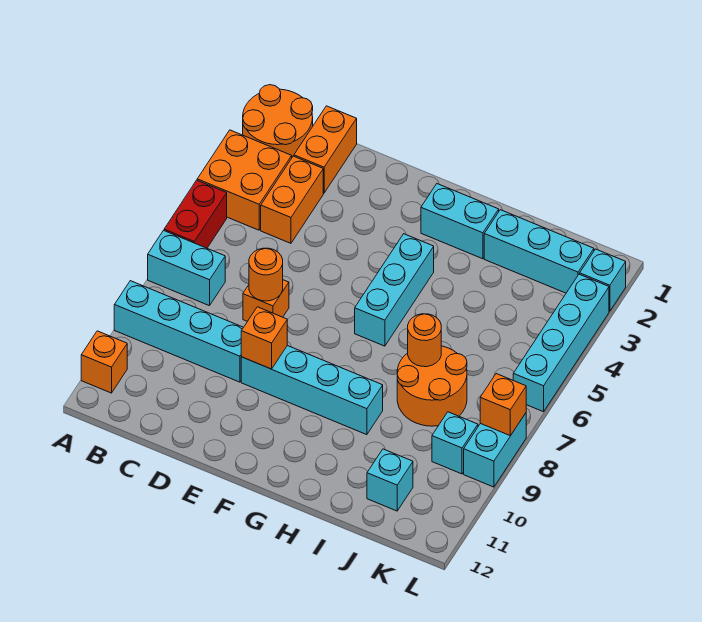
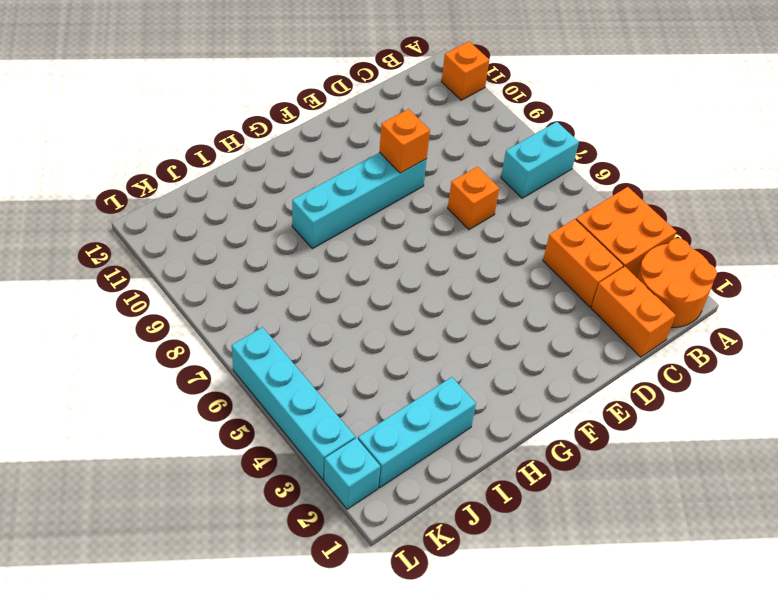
none -> red 1x2 brick [164,180,227,248]
none -> cyan 1x4 brick [114,281,243,382]
none -> cyan 1x2 brick [421,184,499,259]

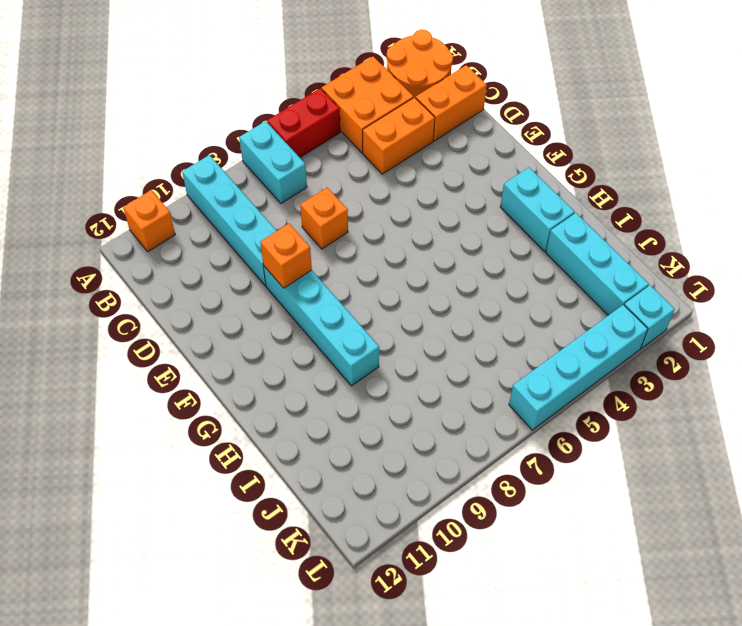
none -> cyan 1x3 brick [355,234,434,346]
none -> orange 2x2 round brick [397,346,467,426]
none -> cyan 1x1 brick [367,449,413,511]

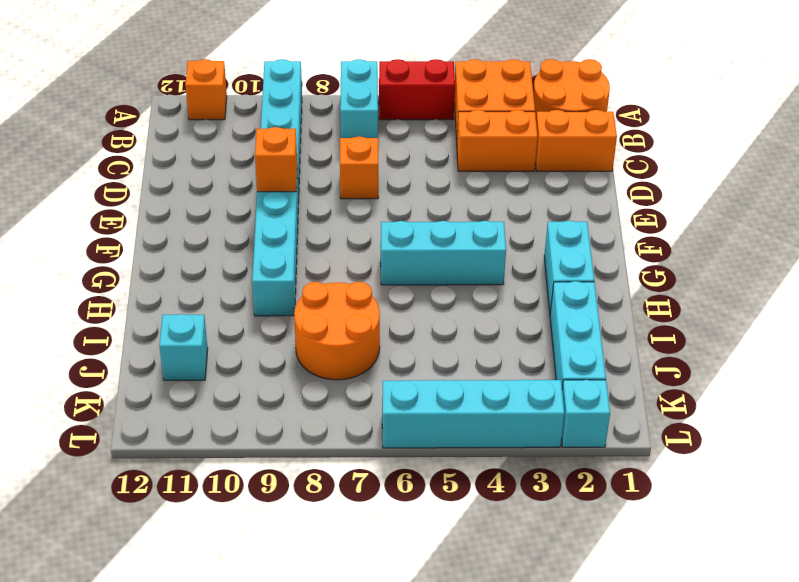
none -> cyan 1x1 brick [432,412,478,474]
none -> cyan 1x2 brick [464,413,526,487]
none -> orange 1x1 round brick [249,248,283,301]

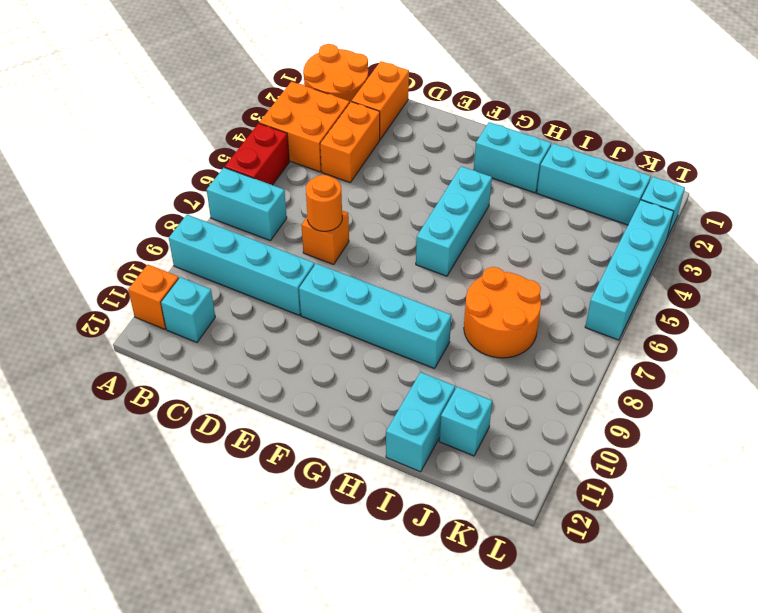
cyan 1x1 brick [161,277,215,342] -> cyan 1x1 brick moved to [432,412,478,474]
cyan 1x2 brick [386,372,455,472] -> cyan 1x2 brick moved to [464,413,526,487]
none -> orange 1x1 brick [241,307,287,369]
none -> orange 1x1 round brick [408,314,441,367]
none -> orange 1x1 brick [480,374,526,436]

